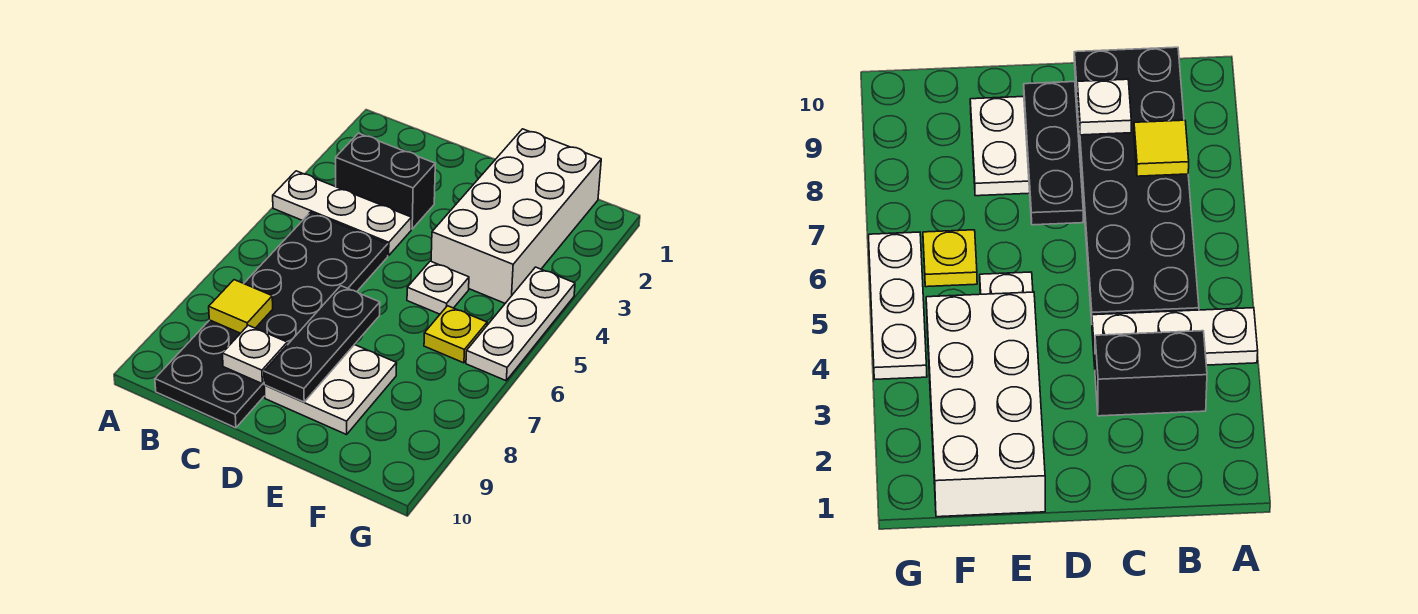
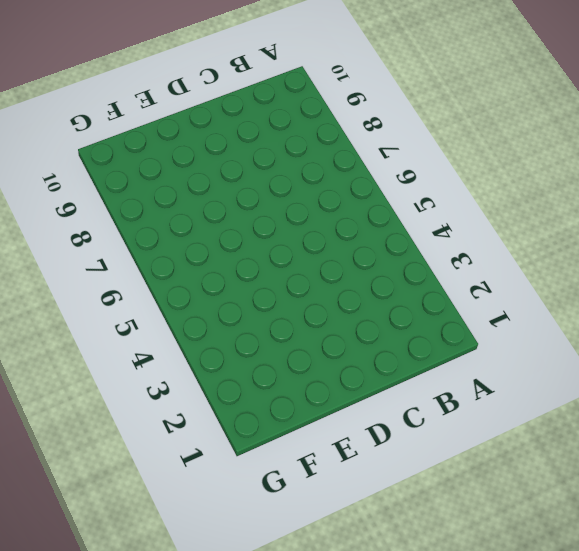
none -> white 1x3 plate [273,171,411,256]
none -> black 1x2 brick [336,133,435,229]

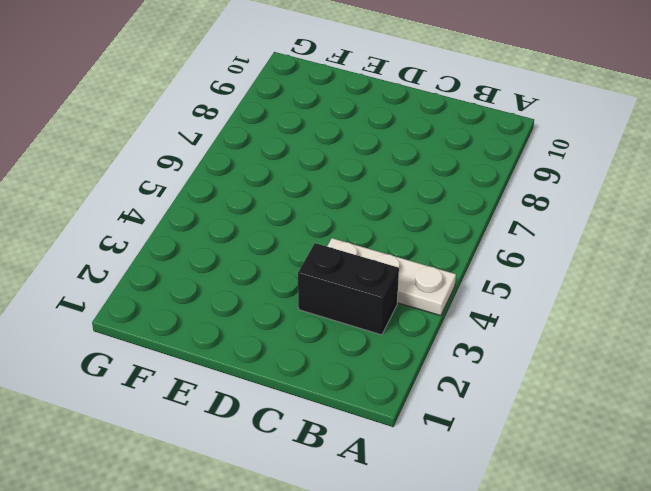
none -> black 2x6 plate [155,212,388,428]
none -> white 2x2 plate [264,345,397,435]

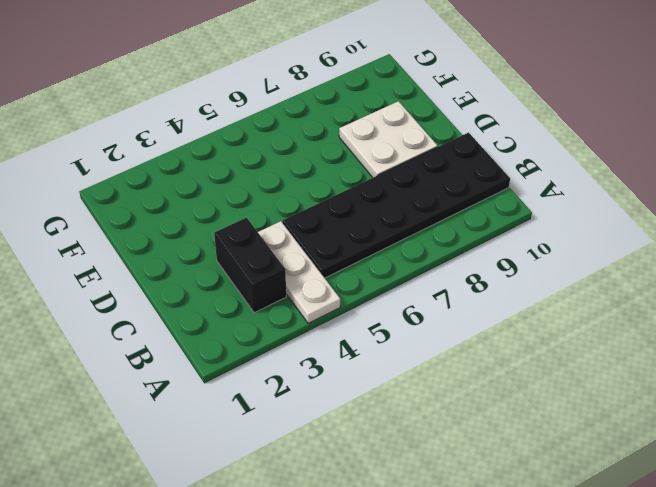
none -> white 2x4 brick [431,129,601,303]
none -> white 1x1 plate [407,261,469,314]

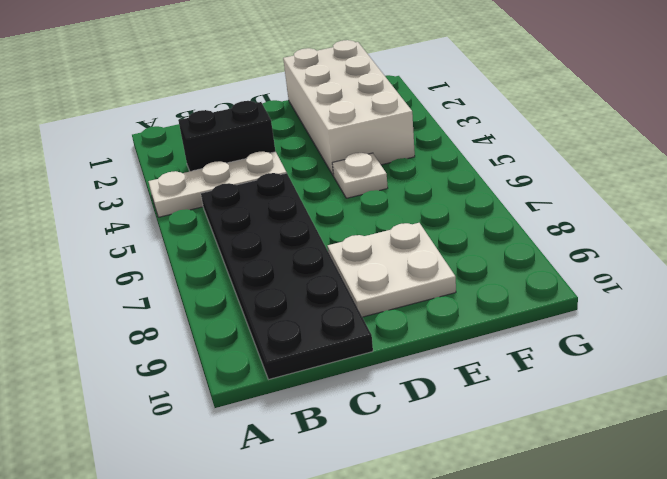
none -> yellow 1x1 plate [424,306,487,363]
none -> white 1x3 plate [466,267,575,381]

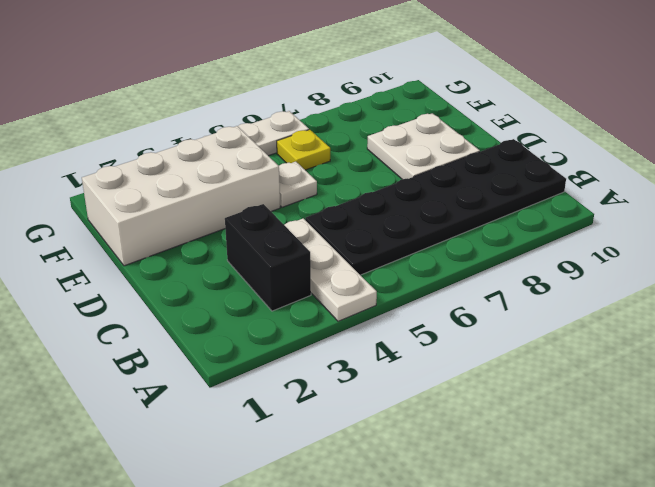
none -> yellow 1x1 tile [209,280,273,333]
none -> white 1x1 plate [222,325,287,384]

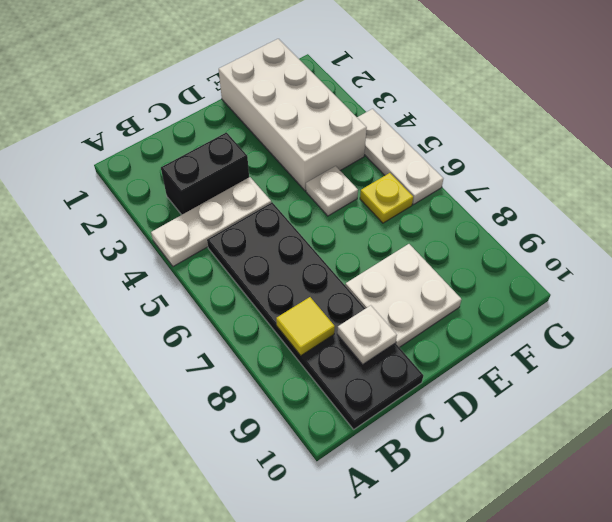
none -> black 1x3 plate [264,286,380,402]

